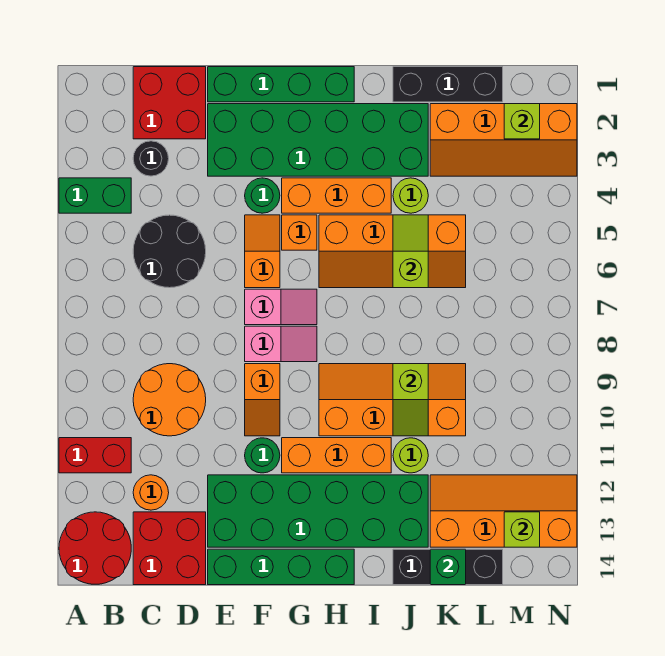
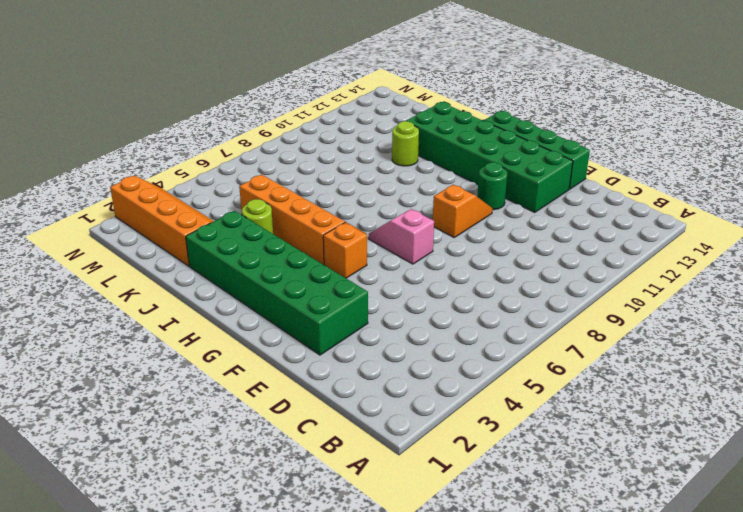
none -> green 1x2 brick [59,178,131,213]
none -> red 1x2 brick [59,438,131,473]
none -> red 2x2 round brick [59,512,131,584]
none -> red 2x2 brick [133,67,206,139]

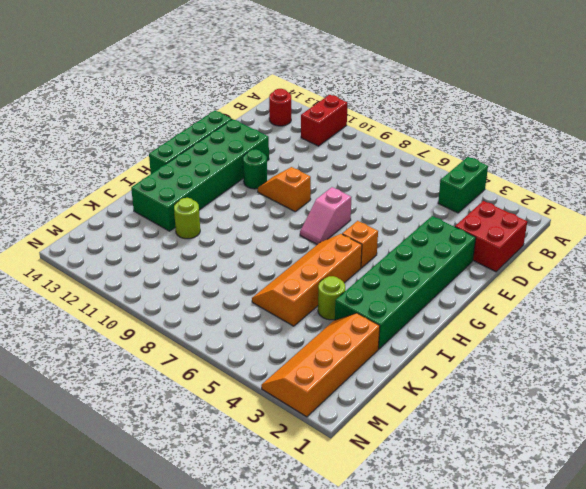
red 1x1 round brick [269,89,291,126] -> red 2x2 round brick [59,512,131,584]
none -> black 1x1 round brick [133,141,169,176]
none -> black 2x2 round brick [133,215,206,288]
none -> orange 2x2 round brick [133,364,206,436]
none -> orange 1x1 round brick [133,475,169,510]

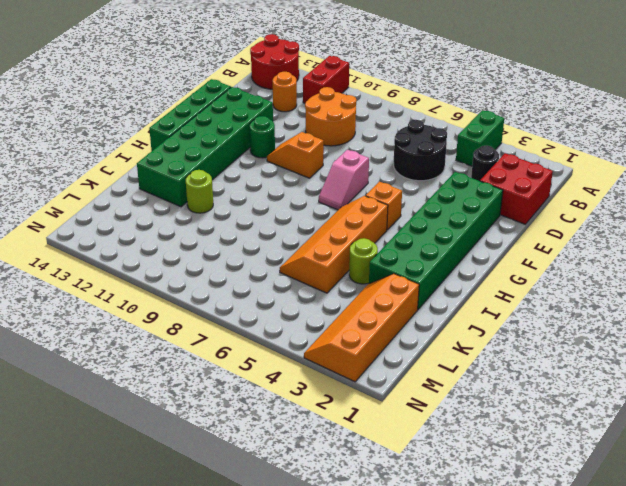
none -> red 2x2 brick [133,512,206,585]
none -> green 1x4 brick [208,67,354,102]
none -> green 1x1 round brick [245,178,280,213]
none -> orange 1x2 slope [245,215,280,288]

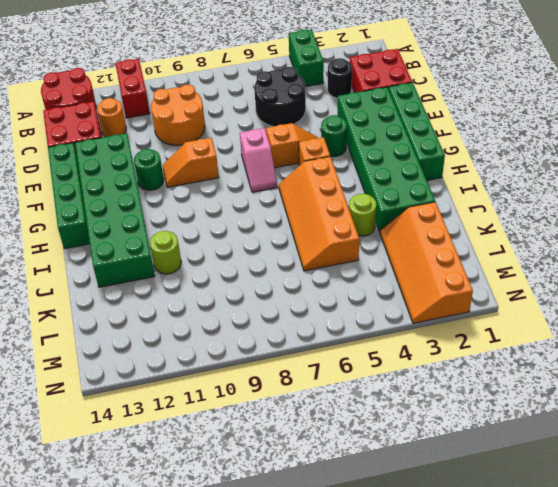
none -> pink 1x2 slope [245,326,317,362]
none -> orange 1x3 brick [282,178,391,213]
none -> orange 1x3 brick [282,438,391,473]
none -> orange 2x4 slope [319,364,466,436]

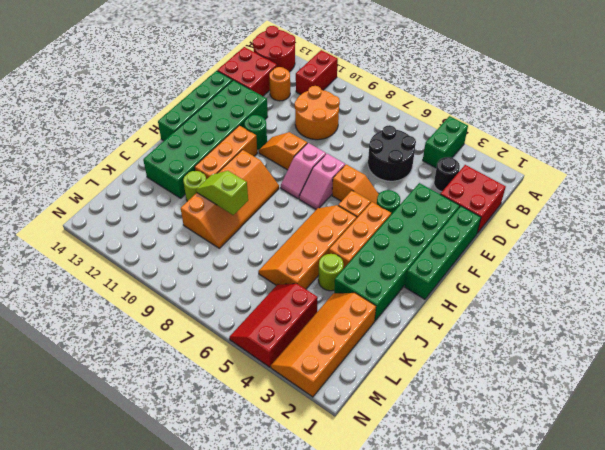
red 2x3 slope [229,284,318,367] -> none
none -> black 1x3 brick [393,67,503,102]
none -> black 1x3 brick [393,549,503,585]
none -> orange 2x4 slope [430,475,577,547]
none -> lime 1x2 slope [393,215,428,288]

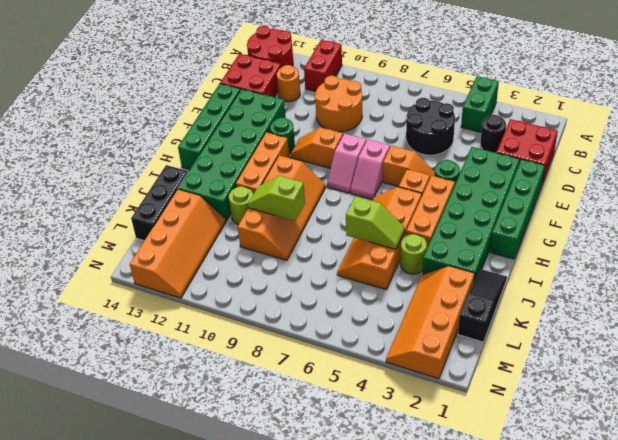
black 1x3 slope [458,270,507,342] -> black 1x3 brick [393,67,503,102]
none -> green 1x1 brick [430,549,466,585]
none -> lime 1x1 brick [504,104,540,139]
none -> lime 1x1 brick [504,512,540,547]

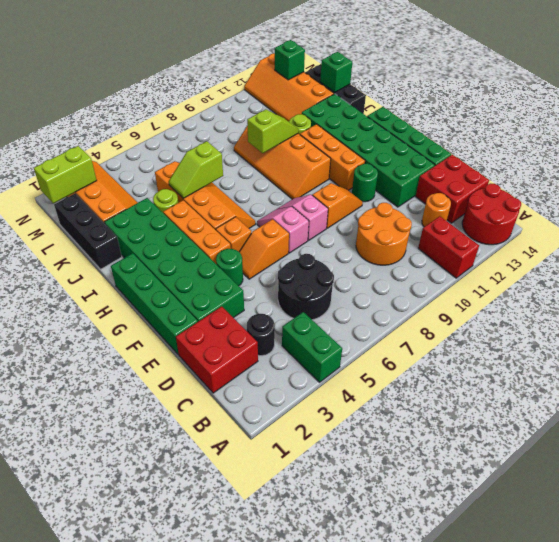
lime 1x2 brick [34,146,97,204] -> lime 1x1 brick [504,104,540,139]
green 1x1 brick [275,40,305,80] -> lime 1x1 brick [504,512,540,547]

